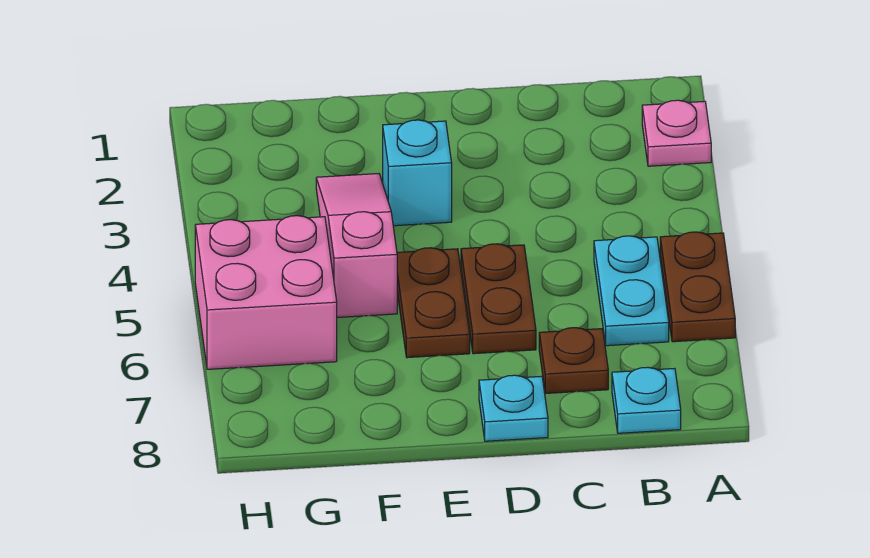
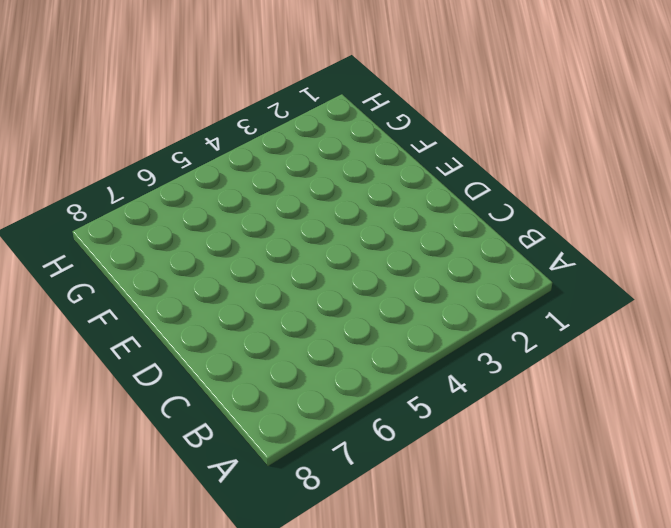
none -> pink 1x1 plate [642,100,711,166]
none -> brown 1x2 plate [660,232,735,342]

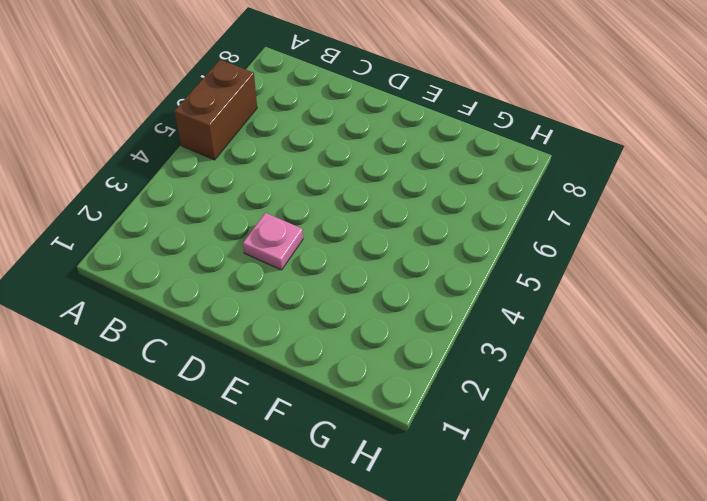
brown 1x2 brick [174,60,257,160] -> brown 1x2 plate [660,232,735,342]
pink 1x1 plate [243,213,303,270] -> pink 1x1 plate moved to [642,100,711,166]
none -> cyan 1x2 plate [594,236,669,346]
none -> cyan 1x1 plate [612,367,681,433]

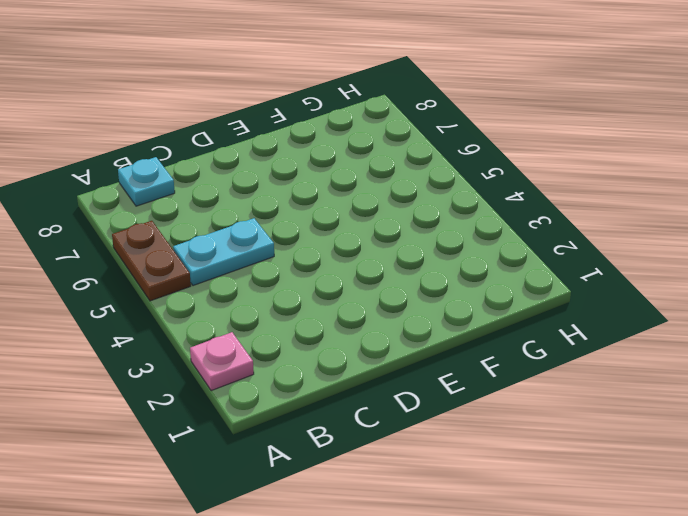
cyan 1x2 plate [173,218,274,286] -> cyan 1x2 plate turned to [594,236,669,346]
none -> brown 1x1 plate [539,328,608,393]
none -> brown 1x2 plate [461,244,536,354]

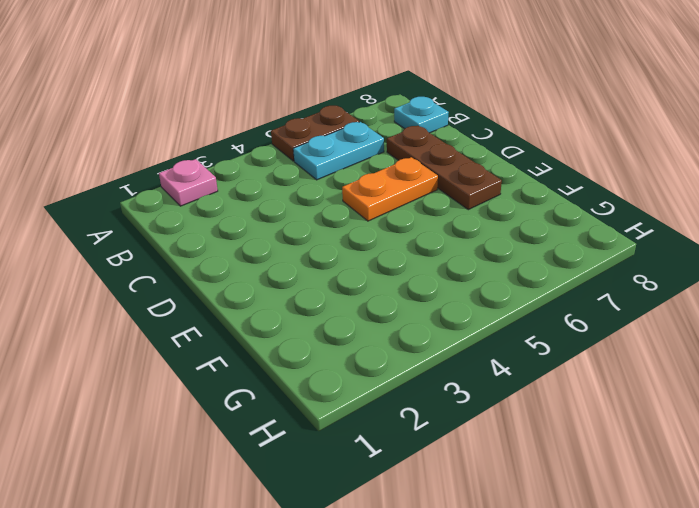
brown 1x3 plate [387,126,502,210] -> brown 1x1 plate [539,328,608,393]
orange 1x2 plate [342,157,438,221] -> brown 1x2 plate [461,244,536,354]
none -> cyan 1x1 plate [479,375,548,441]
none -> cyan 1x1 brick [383,120,452,226]

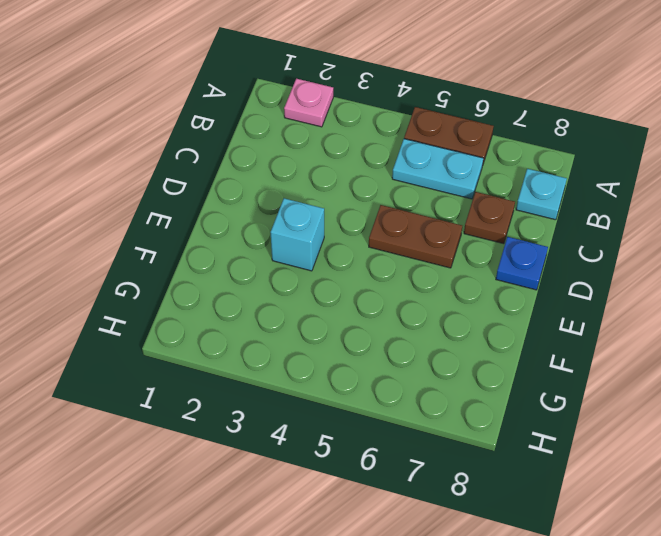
blue 1x1 plate [496,237,548,290] -> cyan 1x1 plate [479,375,548,441]
none -> brown 1x2 plate [397,248,470,358]
none -> pink 1x3 slope [316,174,397,317]

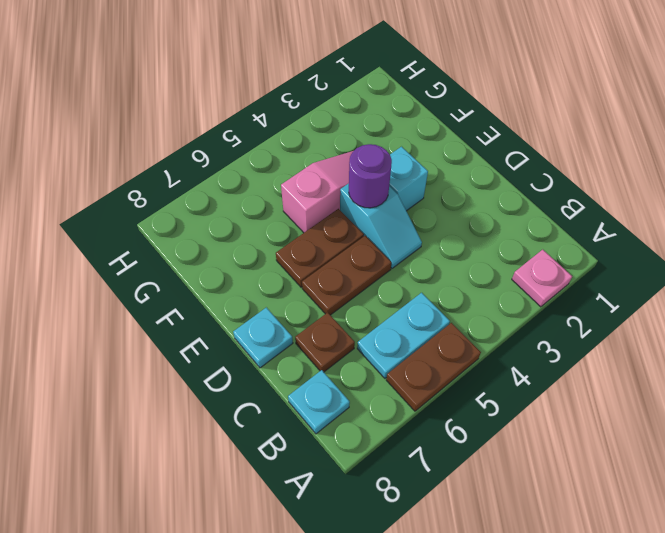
cyan 1x2 slope [340,183,422,268] -> none
purple 1x1 round brick [349,144,392,208] -> none
none -> pink 2x2 brick [195,216,337,369]

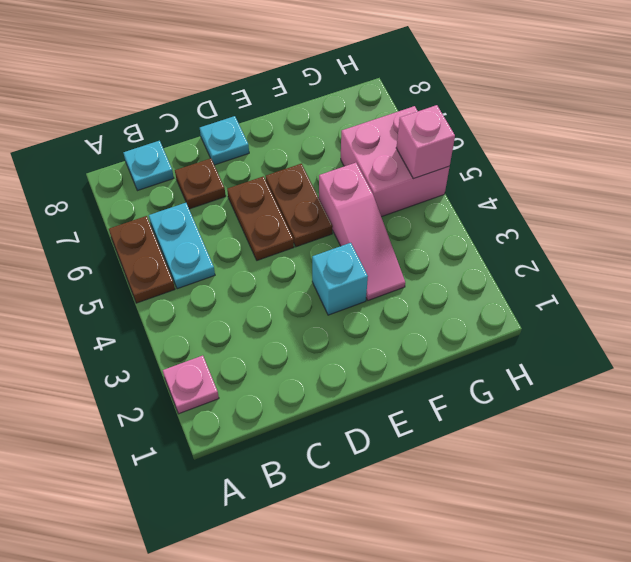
pink 1x1 brick [396,105,455,179] -> none

